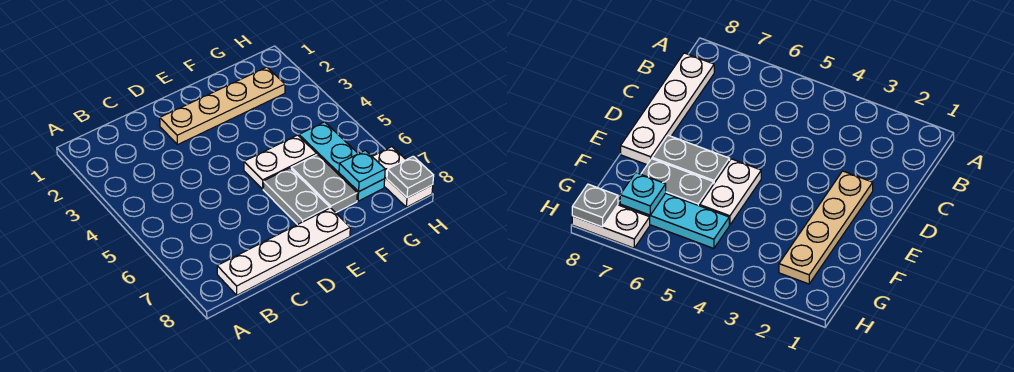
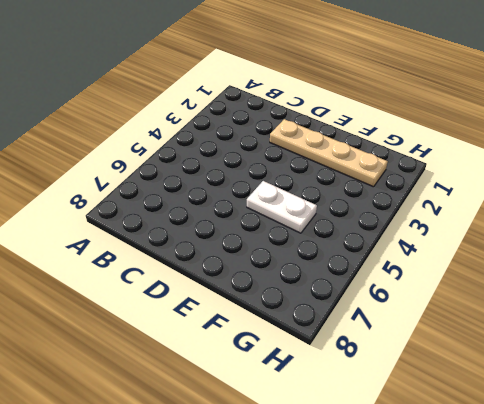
none -> white 1x4 plate [217,208,350,295]
none -> grey 1x2 plate [263,168,330,225]

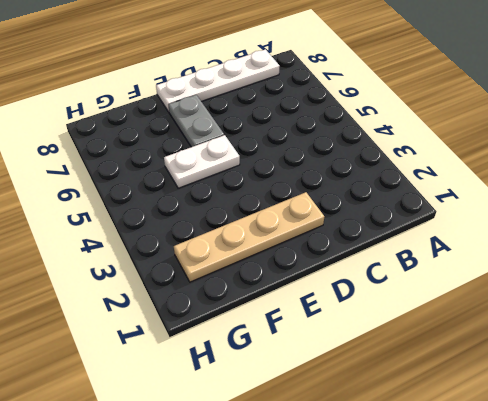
none -> grey 1x2 plate [291,154,357,213]
none -> cyan 1x3 plate [299,122,385,201]

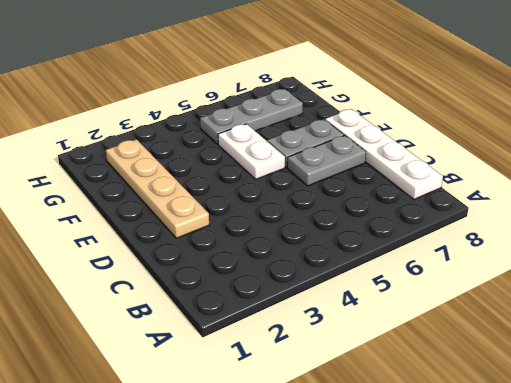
grey 1x2 plate [287,136,366,186] -> grey 1x2 plate moved to [291,154,357,213]
grey 1x3 plate [200,89,303,144] -> cyan 1x3 plate [299,122,385,201]
none -> white 1x2 plate [372,147,433,207]
none -> cyan 1x1 plate [339,150,385,192]

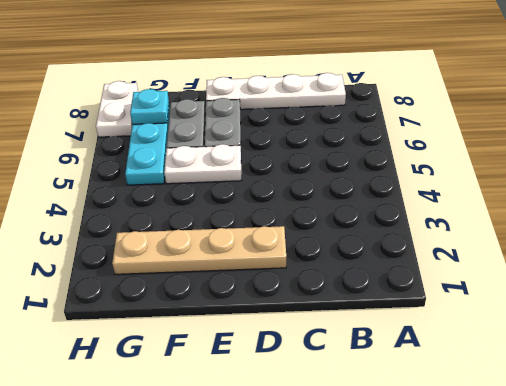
none -> grey 1x1 plate [387,156,434,198]

